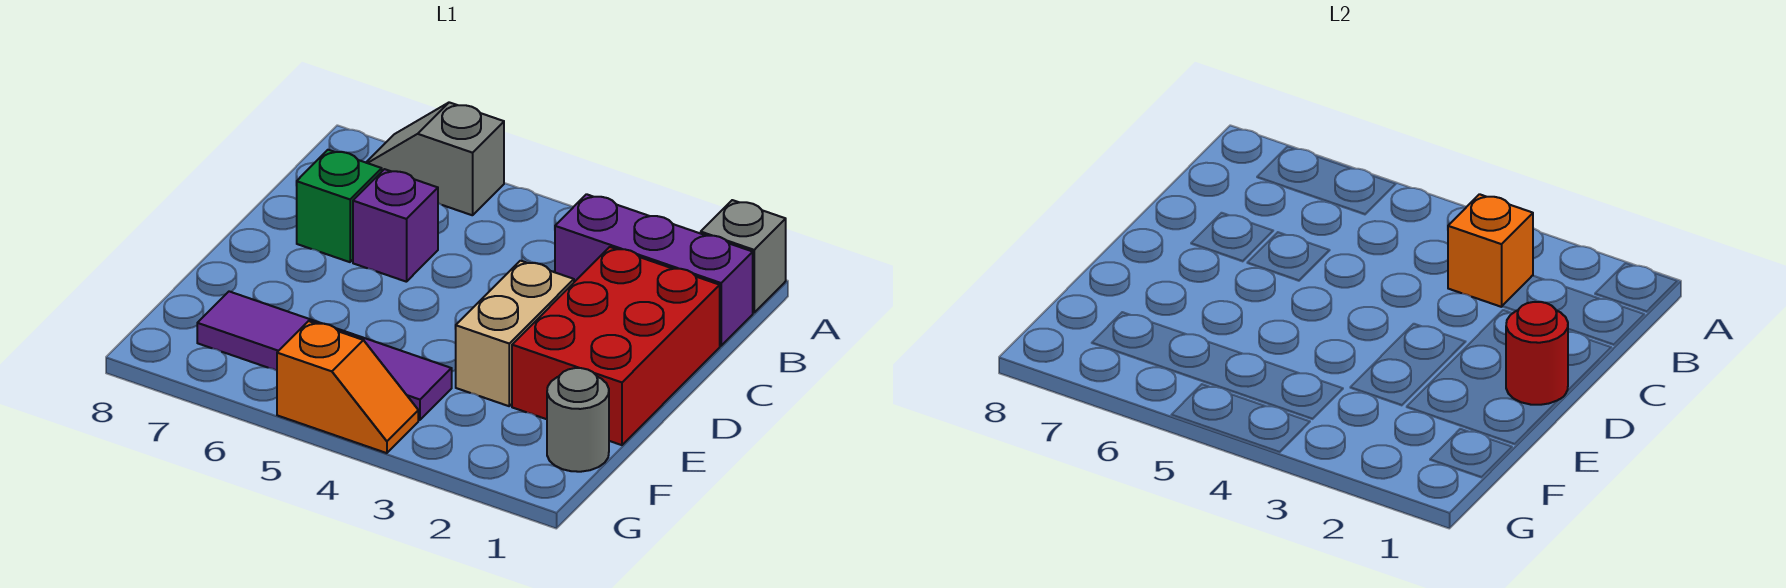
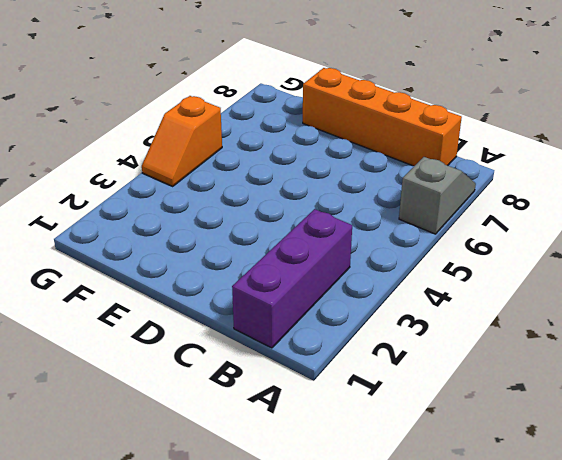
orange 1x4 brick [303,68,462,166] -> none
none -> grey 1x1 brick [701,200,786,312]
none -> red 2x3 brick [512,247,720,445]
none -> purple 1x1 brick [353,169,438,282]

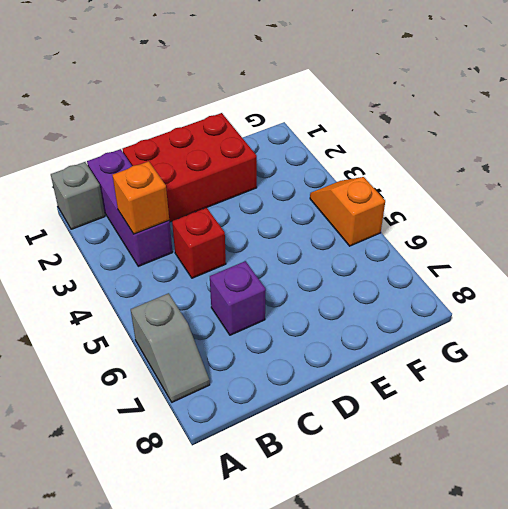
red 1x1 brick [172,208,226,278] -> none
none -> green 1x1 brick [297,150,382,262]
none -> tan 1x2 brick [456,261,574,406]
none -> grey 1x1 round brick [547,368,609,472]

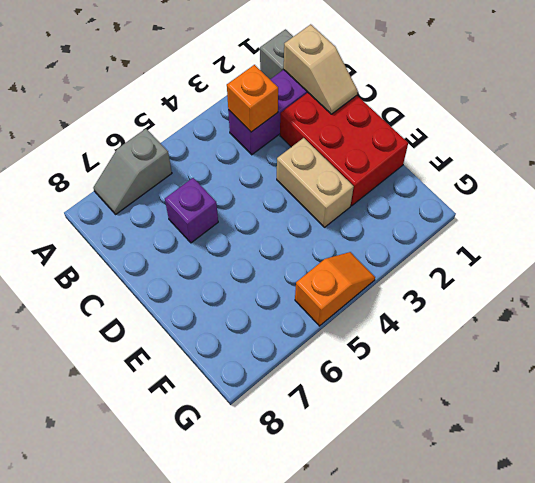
tan 1x2 slope [284,24,358,114] -> none
none -> green 1x1 brick [297,150,382,262]
none -> grey 1x1 round brick [547,368,609,472]
none -> purple 1x4 tile [197,291,452,420]

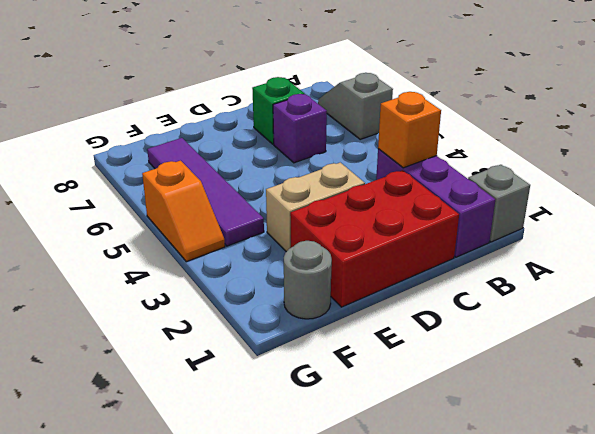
none -> red 1x1 round brick [1506,302,1568,405]

